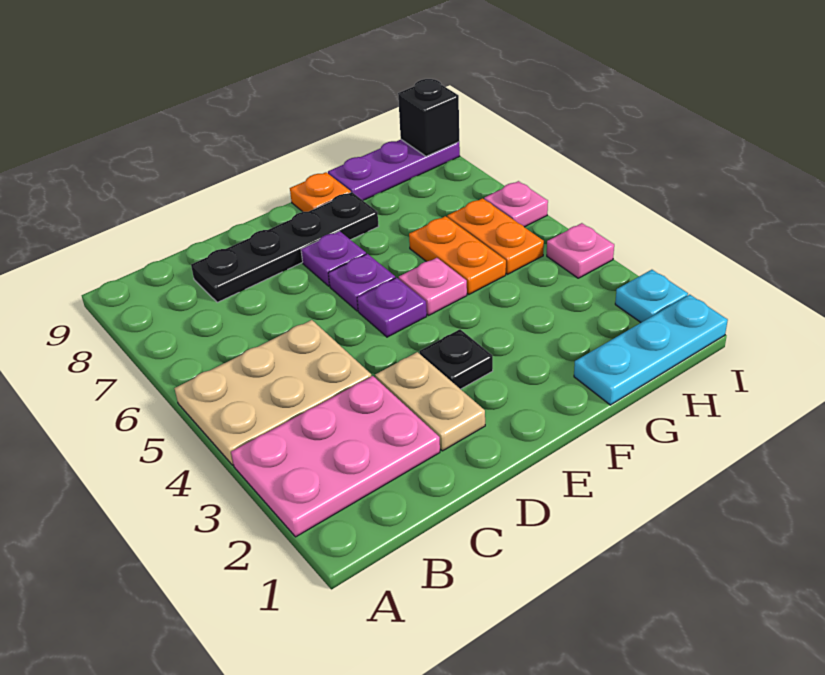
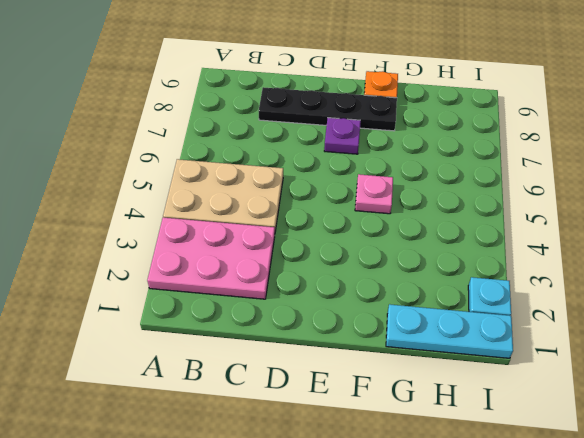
none -> tan 1x2 plate [375,352,485,451]
none -> black 1x1 plate [419,329,493,389]
none -> purple 1x1 plate [357,278,427,337]

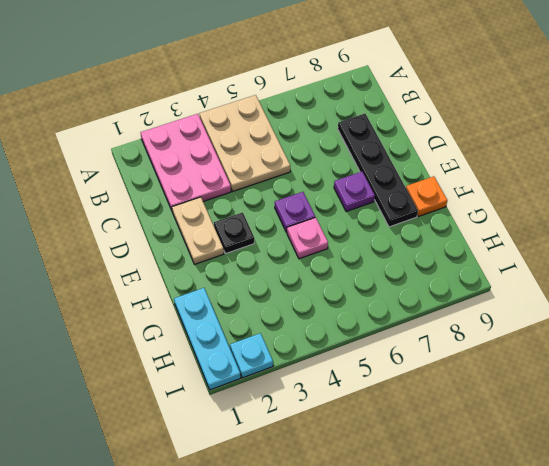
tan 1x2 plate [172,197,224,264] -> tan 1x2 plate turned to [375,352,485,451]
none -> purple 1x1 plate [328,254,395,311]
none -> orange 1x2 plate [409,216,506,294]
none -> purple 1x3 plate [328,140,460,200]

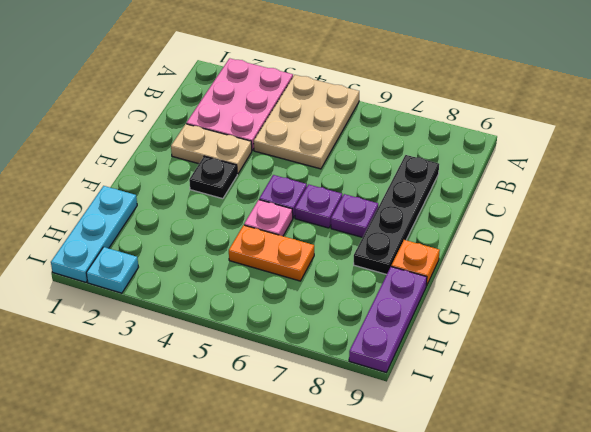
none -> orange 1x2 plate [447,198,544,274]
none -> pink 1x1 plate [547,223,614,278]
none -> pink 1x1 plate [484,181,548,227]

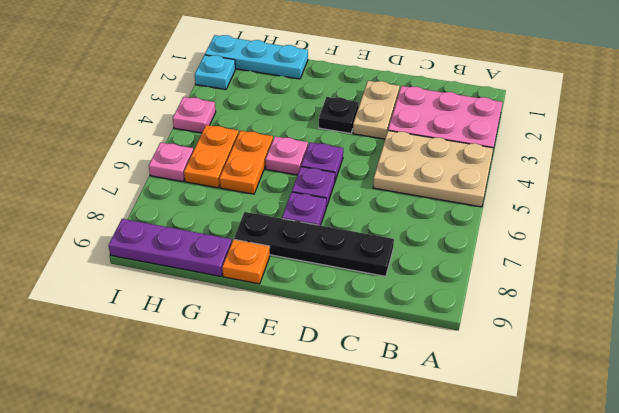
none -> black 1x1 brick [398,79,459,156]

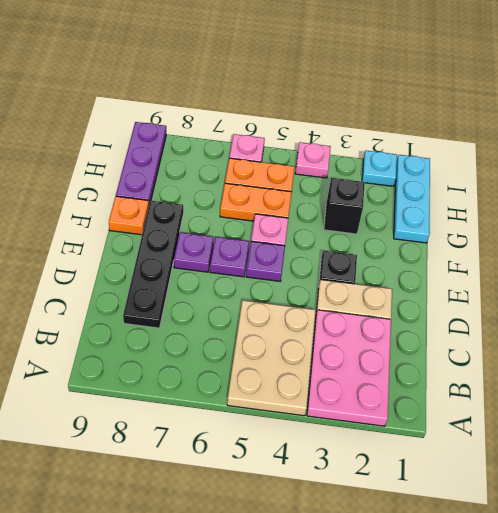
black 1x1 brick [324,178,365,234] -> black 1x1 brick moved to [398,79,459,156]

